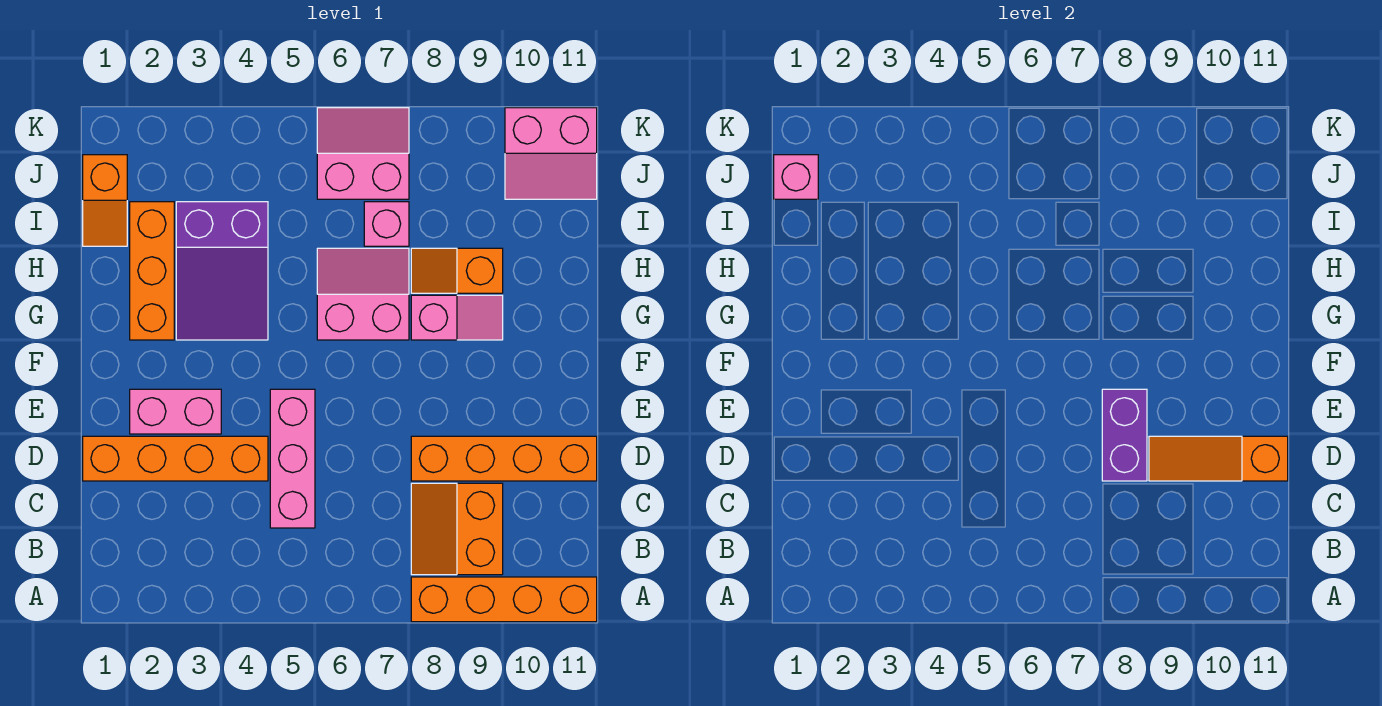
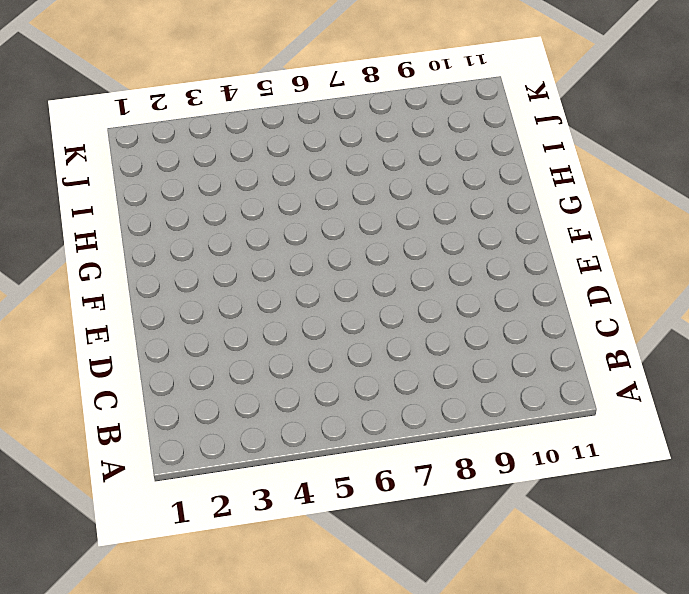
none -> orange 1x4 brick [411,577,597,622]
none -> orange 2x2 slope [411,483,503,575]
none -> pink 1x3 brick [270,389,315,528]

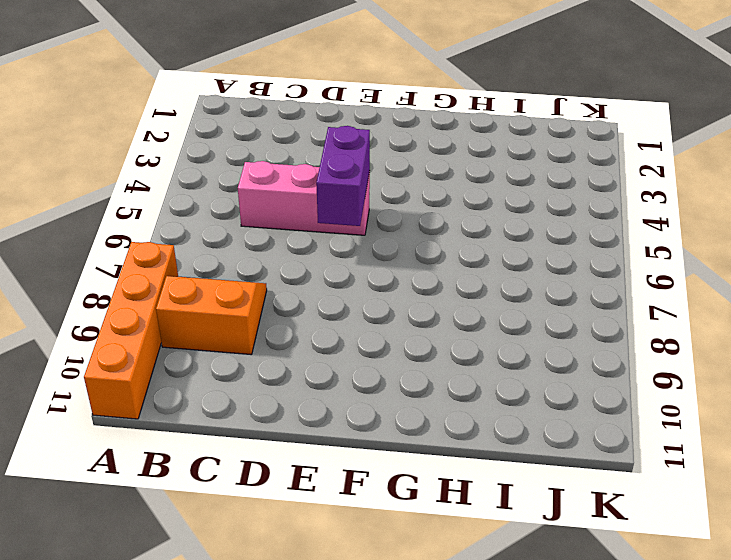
purple 1x2 brick [316,126,370,226] -> purple 1x2 brick turned to [1102,389,1147,481]
none -> orange 1x4 brick [83,436,268,481]
none -> orange 1x4 brick [411,436,597,481]
none -> pink 1x2 brick [130,389,221,434]

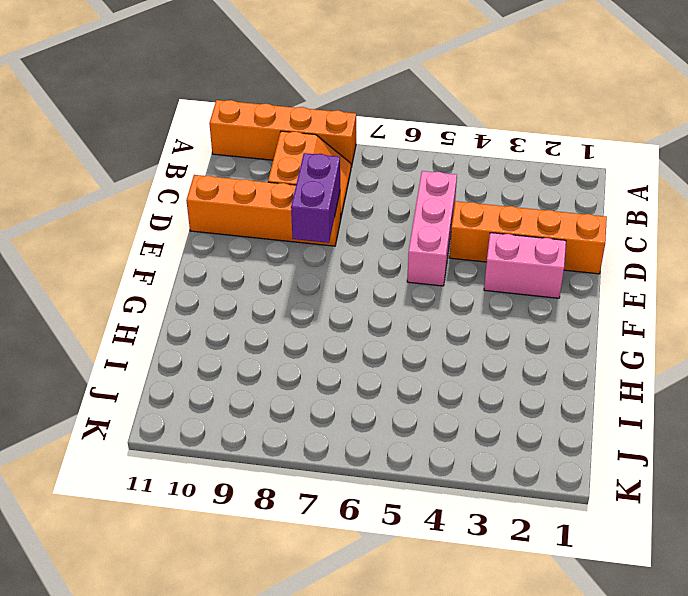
none -> orange 1x3 brick [130,202,174,340]
none -> purple 2x3 slope [176,202,268,340]
none -> pink 2x2 slope [317,248,409,340]

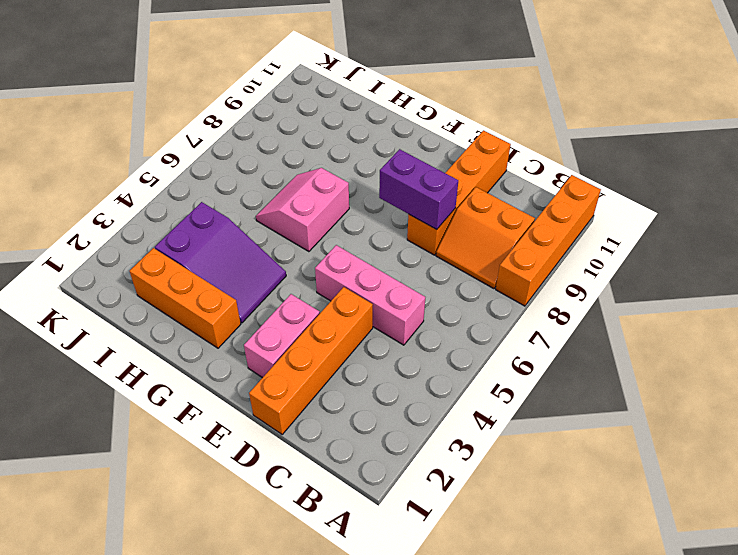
none -> pink 1x2 slope [411,295,503,340]
none -> orange 1x2 slope [411,248,503,293]
none -> orange 1x2 slope [83,155,127,246]

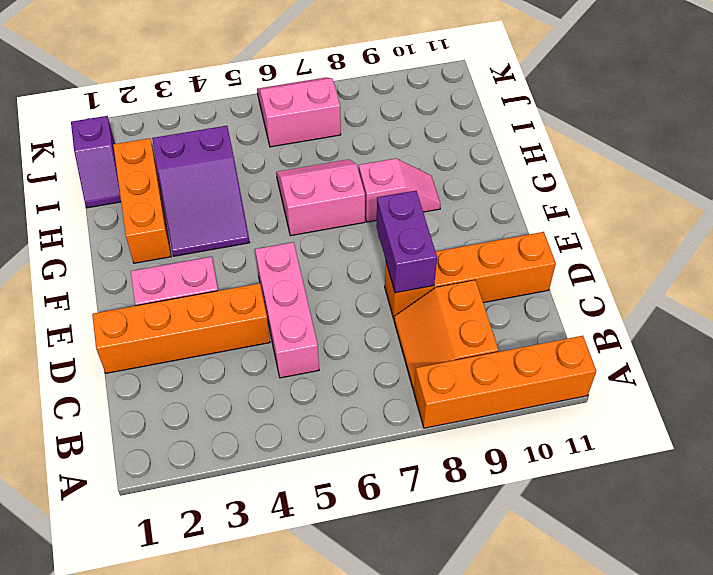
purple 1x2 slope [71,116,121,208] -> orange 1x2 slope [83,155,127,246]
none -> orange 1x2 slope [411,248,503,293]
none -> pink 1x1 brick [364,202,409,246]
none -> pink 2x2 slope [505,108,597,199]

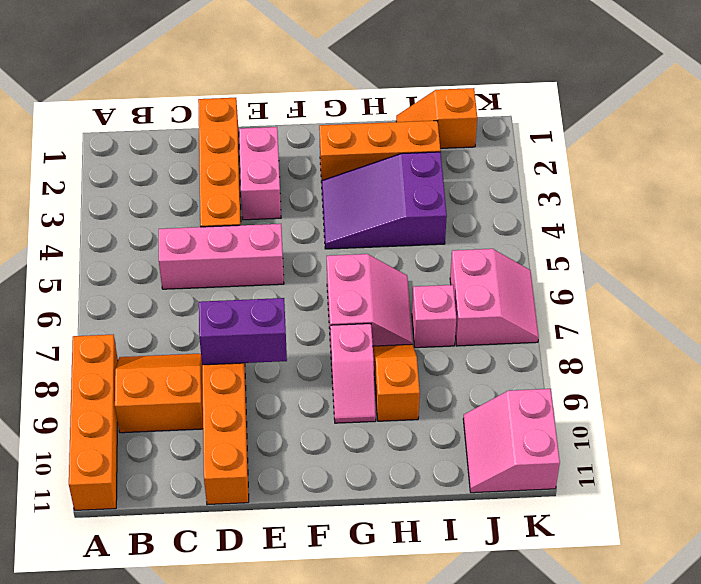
none -> orange 1x3 slope [1149,436,1288,481]
none -> pink 1x1 brick [774,155,818,199]

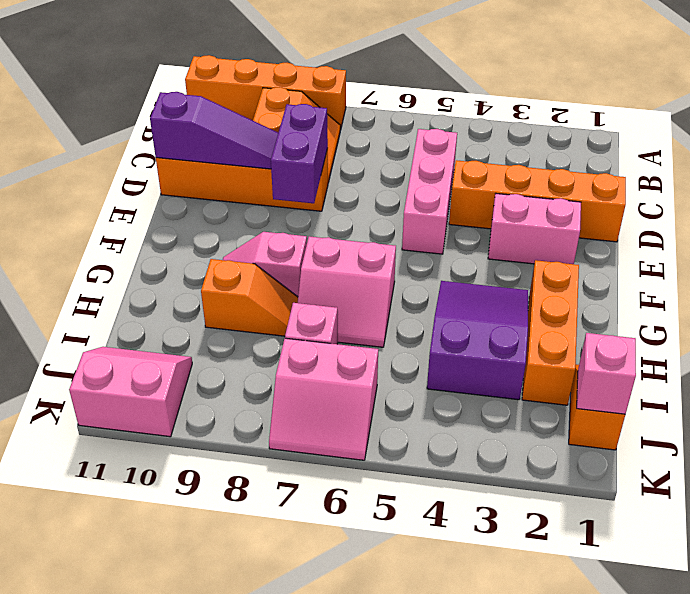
purple 1x3 slope [150,92,278,169] -> orange 1x3 slope [1149,436,1288,481]

